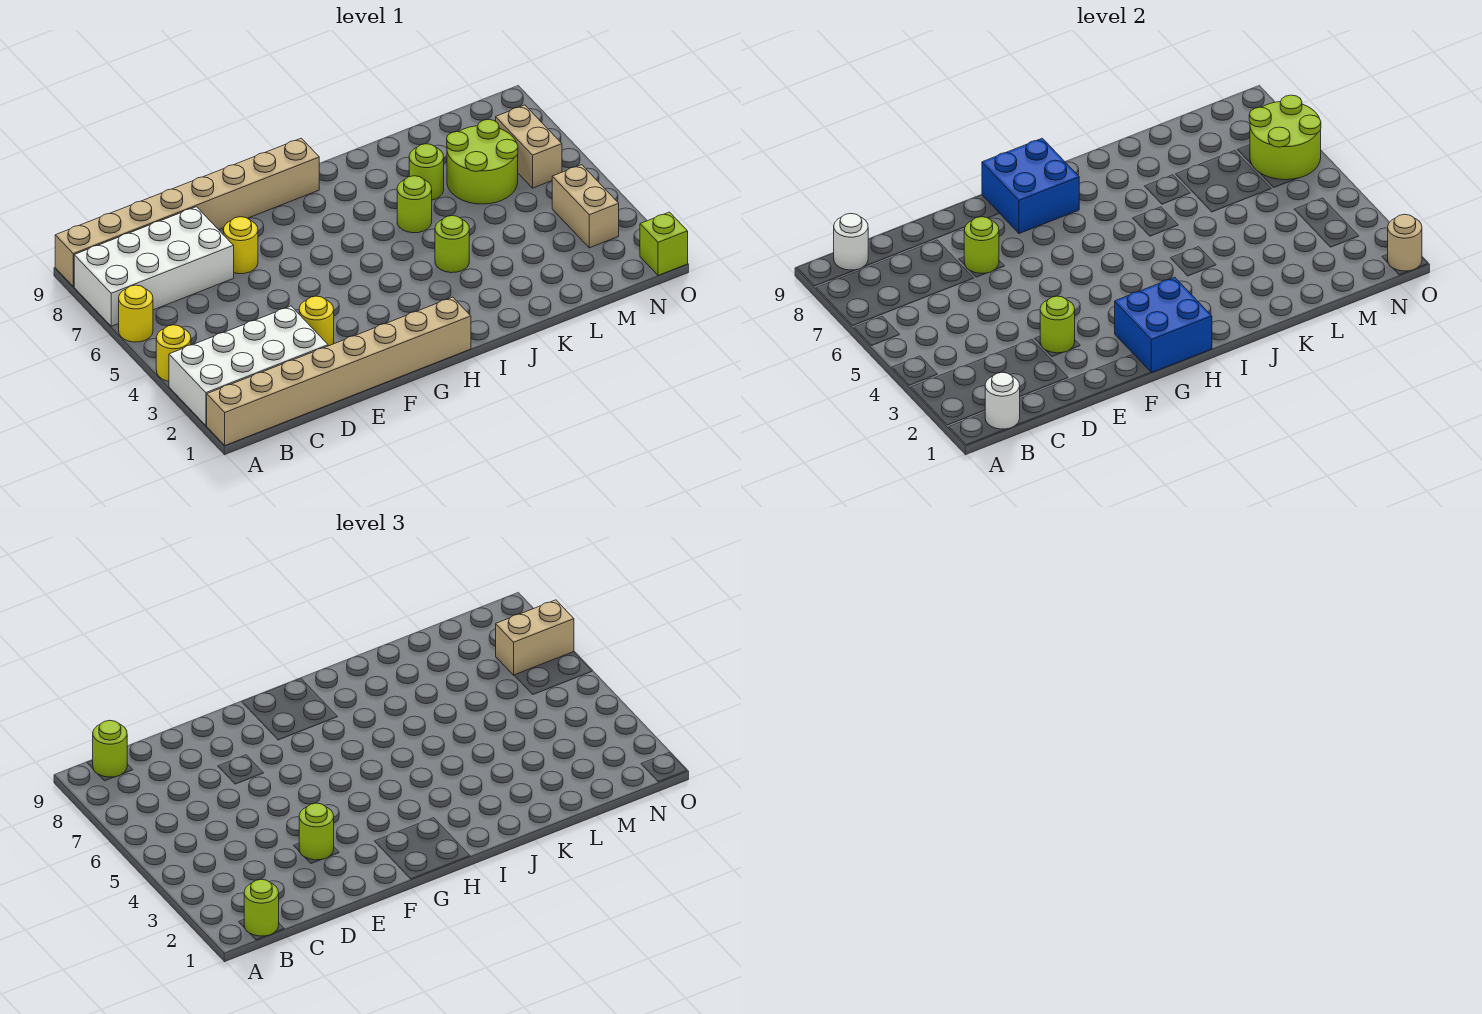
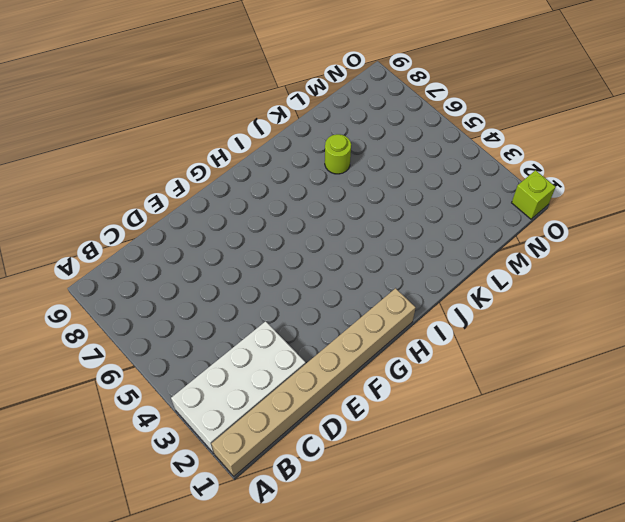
none -> yellow 1x1 round brick [156,325,191,381]
none -> yellow 1x1 round brick [119,285,153,342]
none -> white 2x4 brick [74,207,234,326]

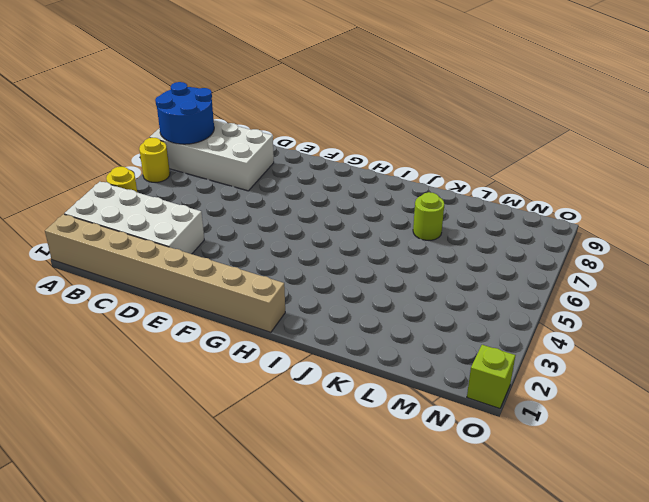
blue 2x2 round brick [155,82,214,144] -> none
none -> tan 1x8 brick [55,138,320,287]
none -> yellow 1x1 round brick [299,296,334,346]
none -> yellow 1x1 round brick [223,217,258,274]

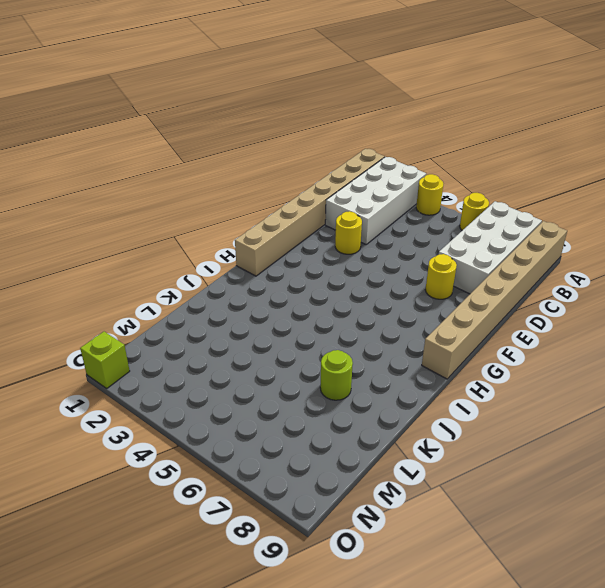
none -> lime 1x1 round brick [435,216,469,273]
none -> lime 1x1 round brick [397,176,432,233]
none -> lime 2x2 round brick [447,120,518,204]

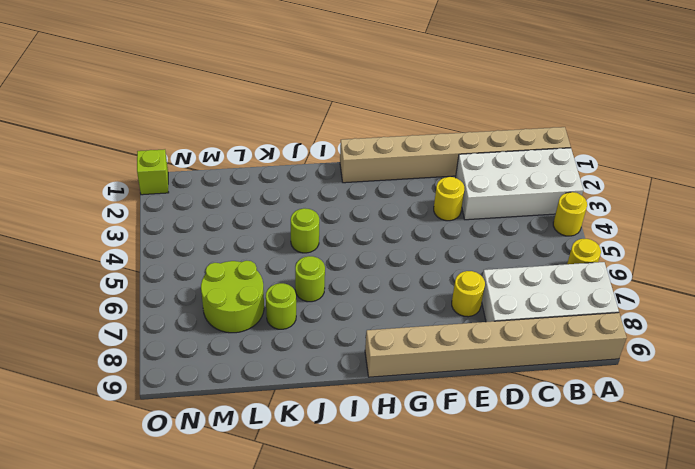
none -> tan 1x2 brick [552,165,619,248]
none -> tan 1x2 brick [496,105,562,188]
none -> white 1x1 round brick [985,372,1020,429]

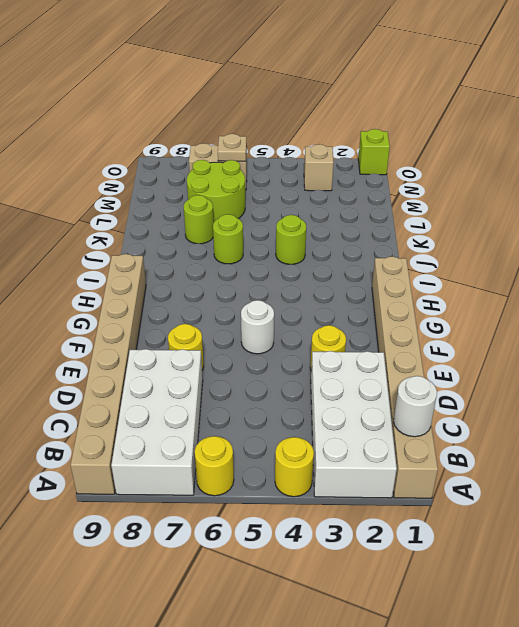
white 1x1 round brick [241,300,274,354] -> white 1x1 round brick moved to [834,213,868,270]
tan 1x1 brick [304,144,334,191] -> tan 1x2 brick [552,165,619,248]
tan 1x1 plate [218,134,247,161] -> lime 2x2 round brick [1249,95,1321,180]
none -> lime 1x1 round brick [1040,296,1075,353]
none -> lime 1x1 round brick [964,217,999,273]
none -> blue 2x2 brick [1115,277,1212,373]

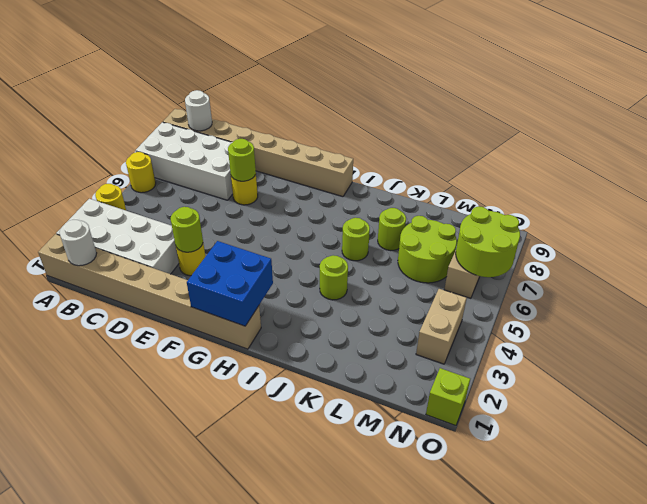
none -> blue 2x2 brick [982,138,1079,234]
none -> tan 1x1 round brick [1388,214,1422,271]
none -> lime 1x1 round brick [244,879,279,936]

